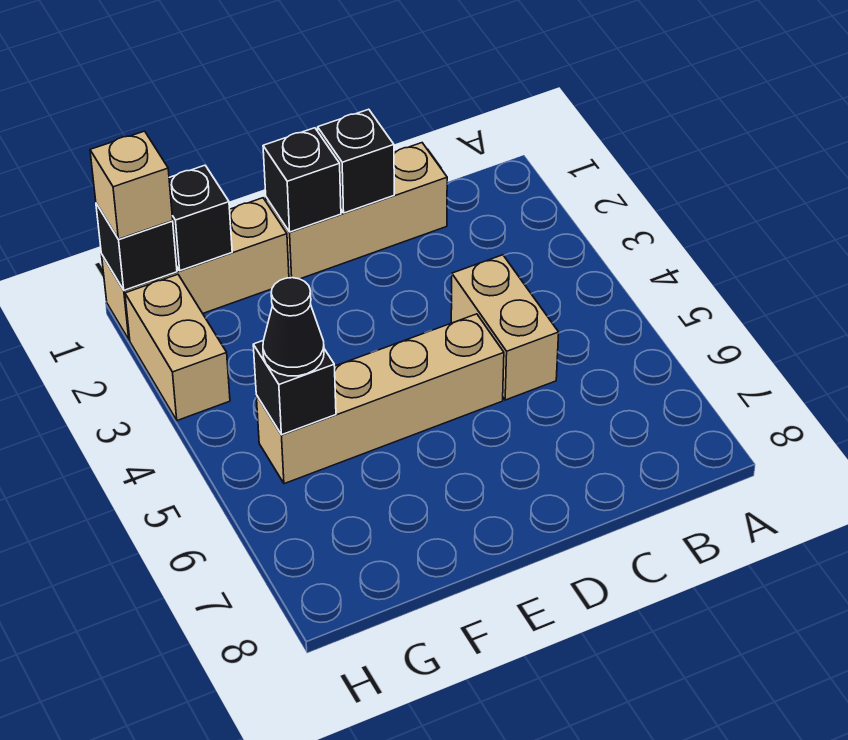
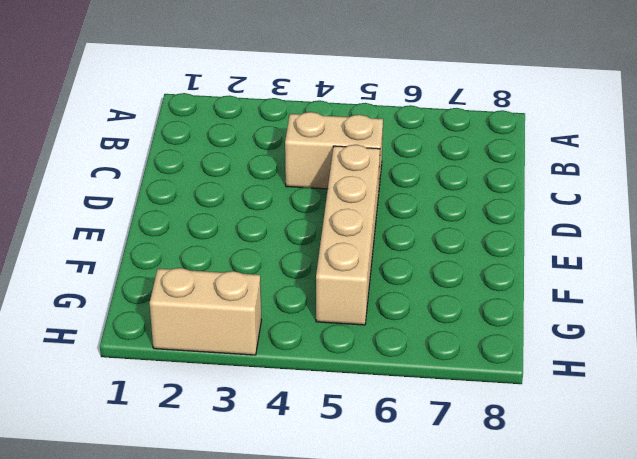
none -> tan 1x3 brick [266,143,447,279]
none -> tan 1x3 brick [102,198,289,340]
none -> black 1x1 brick [318,109,394,213]

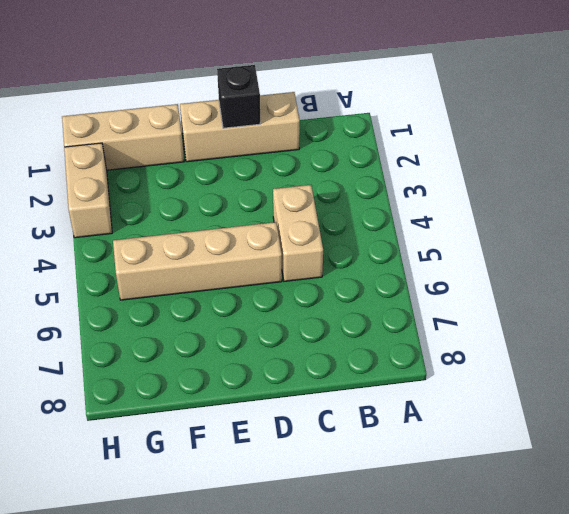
none -> black 1x1 brick [263,128,341,232]
none -> black 1x1 brick [169,165,232,271]
none -> black 1x1 brick [253,341,336,435]

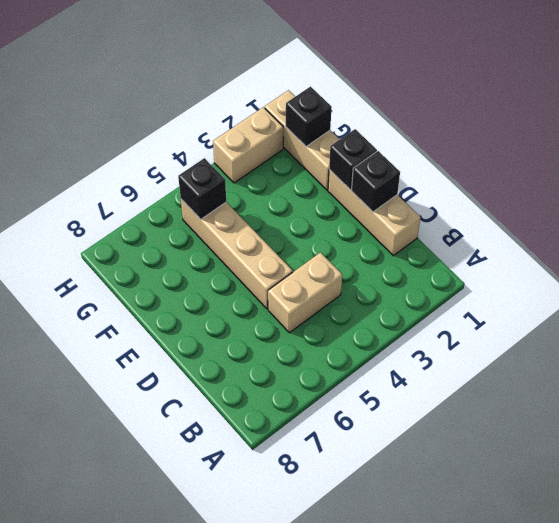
none -> black 1x1 brick [96,203,177,290]
none -> black 1x1 cone [263,278,324,376]
none -> tan 1x1 brick [90,131,173,239]

